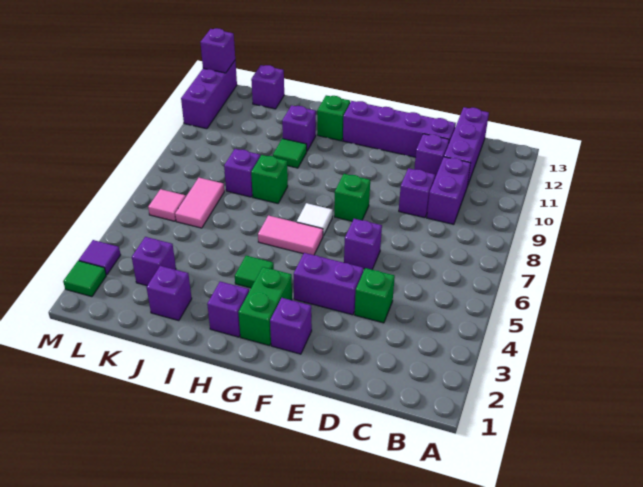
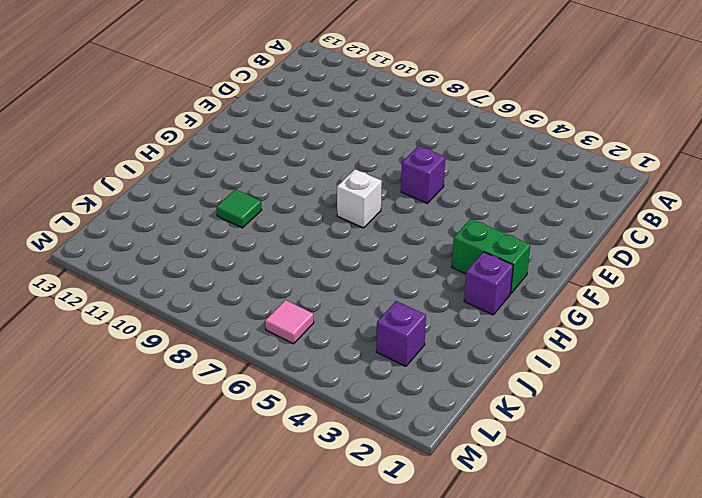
white 1x1 brick [337,169,382,228] -> white 1x1 tile [297,203,333,236]
none -> purple 1x2 brick [427,157,470,224]
none -> purple 1x3 brick [444,107,489,186]
none -> green 1x1 brick [355,268,395,323]

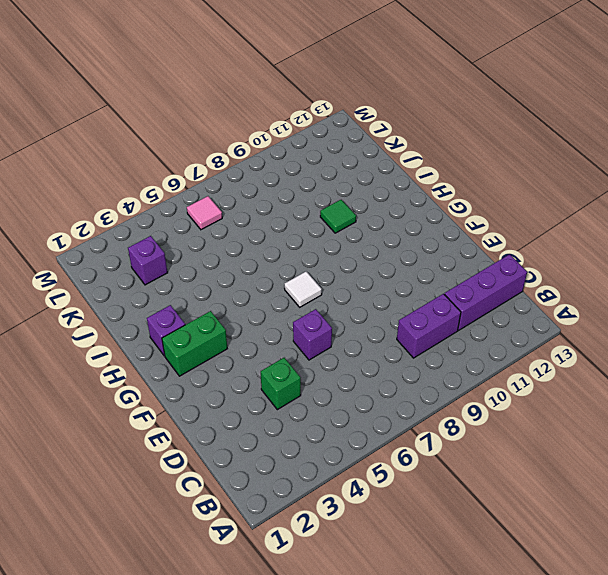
none -> purple 1x1 brick [399,168,435,218]
none -> purple 1x1 brick [414,134,449,177]
none -> purple 1x4 brick [343,101,456,157]

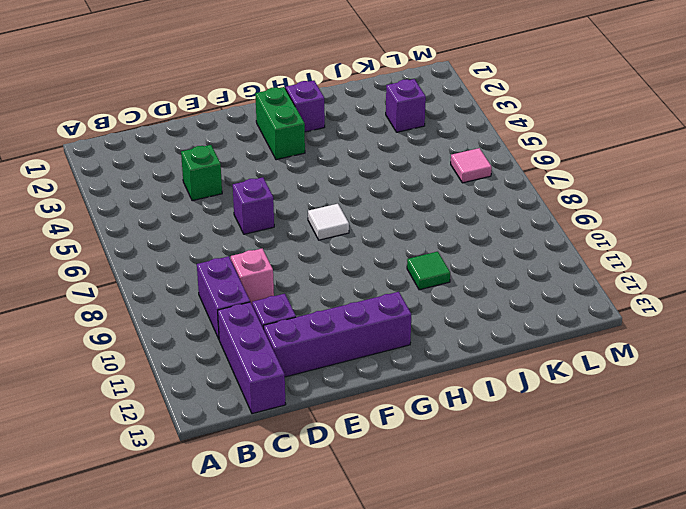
pink 1x1 brick [231,248,274,304] -> purple 1x1 brick [399,168,435,218]
none -> purple 1x2 brick [294,253,364,315]
none -> purple 1x1 brick [270,298,312,354]
none -> green 1x1 brick [334,174,370,221]

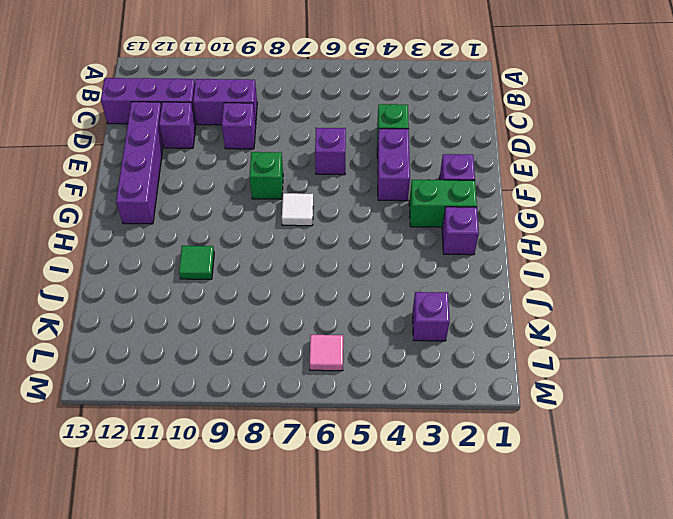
none -> pink 1x2 tile [258,216,323,255]
none -> green 1x1 tile [235,256,274,288]
none -> green 1x1 brick [317,95,350,141]

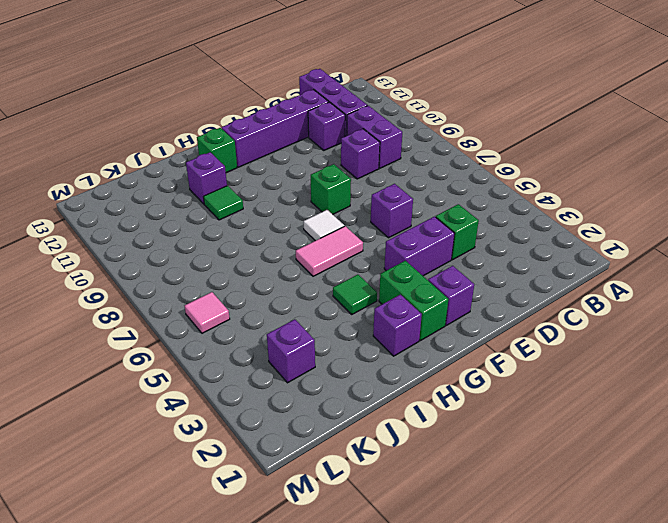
none -> green 1x1 brick [251,155,288,203]
none -> purple 1x1 brick [146,266,192,321]
none -> purple 1x1 brick [224,149,260,197]

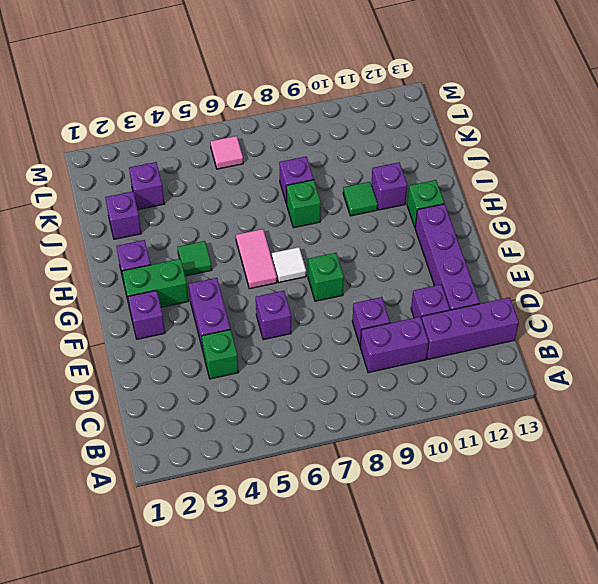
none -> pink 1x2 tile [175,178,224,228]
none -> purple 1x1 brick [251,65,284,109]
none -> green 1x1 tile [63,261,106,297]

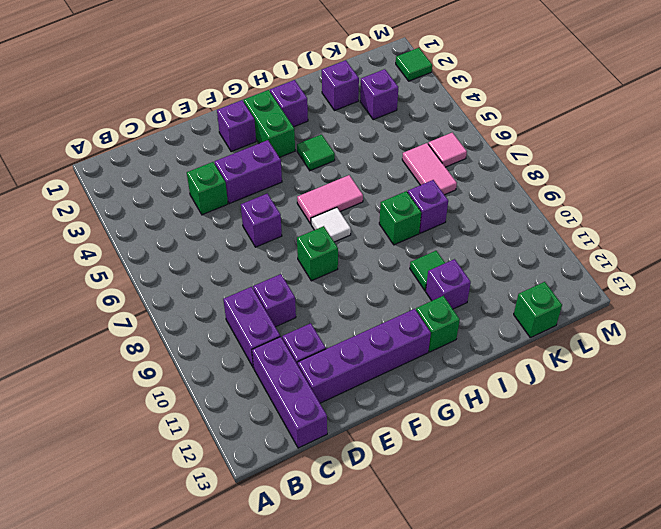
green 1x1 brick [514,282,562,338] -> purple 1x1 brick [251,65,284,109]
none -> purple 1x1 tile [79,240,121,275]
none -> purple 1x3 brick [181,61,237,129]
none -> purple 1x1 brick [200,28,235,73]

